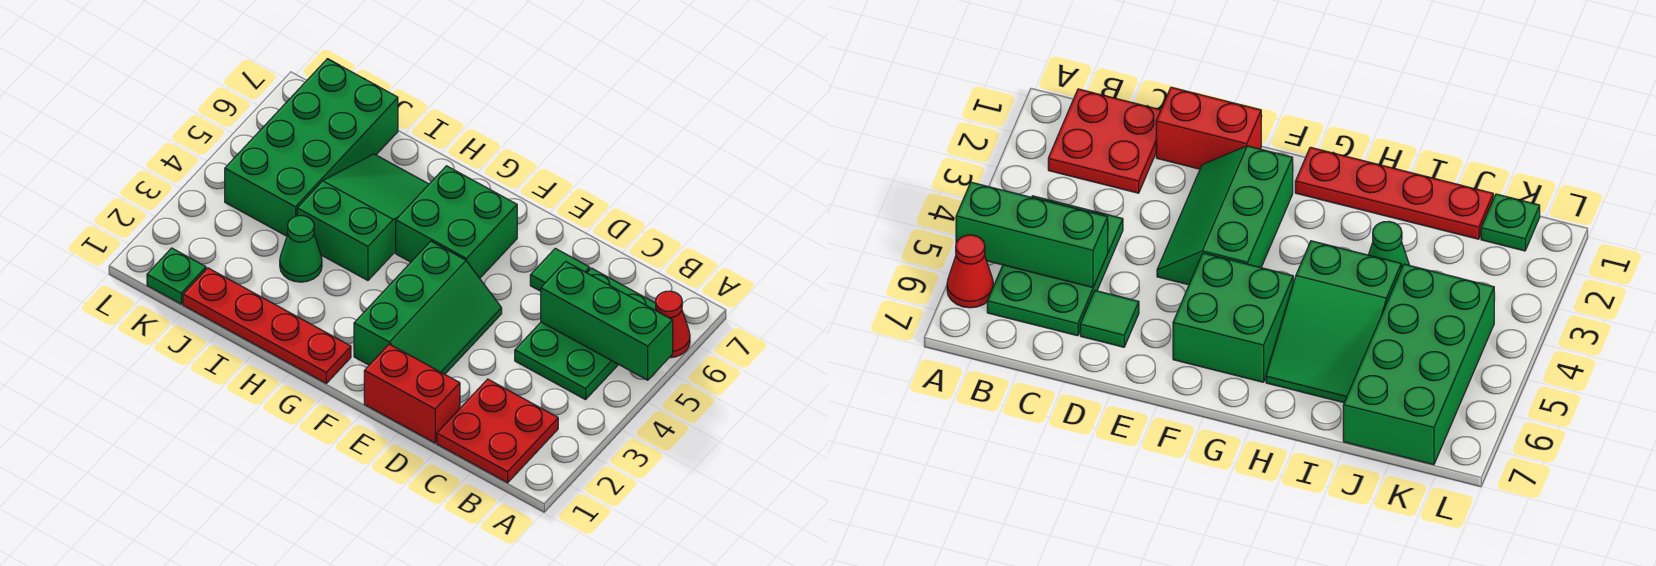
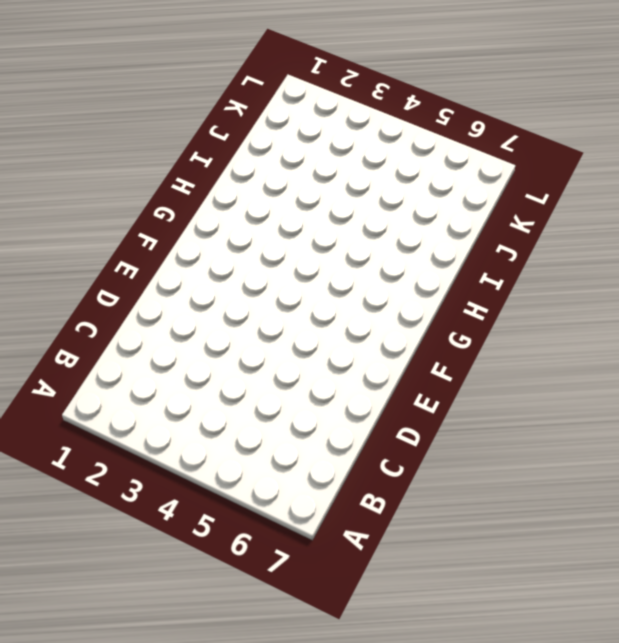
none -> red 1x1 cone [656,291,690,358]
none -> red 2x2 plate [437,379,558,483]
none -> green 2x3 plate [515,268,656,400]

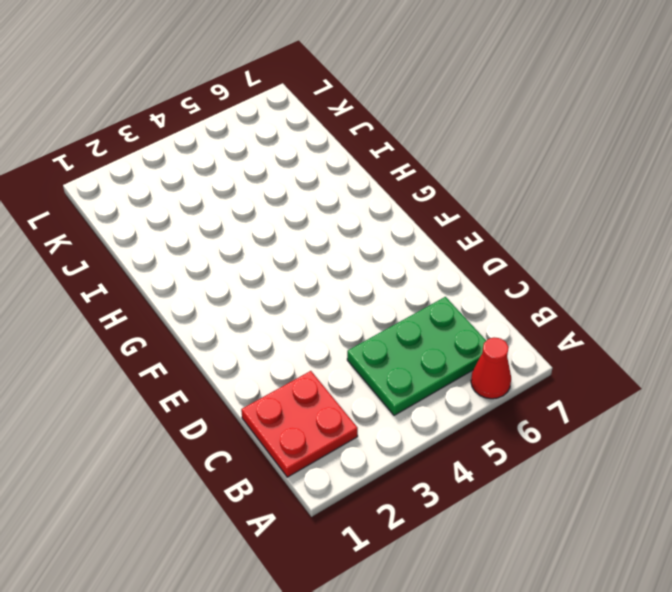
none -> red 1x2 brick [364,344,460,443]
none -> green 1x1 tile [530,248,590,291]
none -> green 2x3 slope [354,241,502,374]

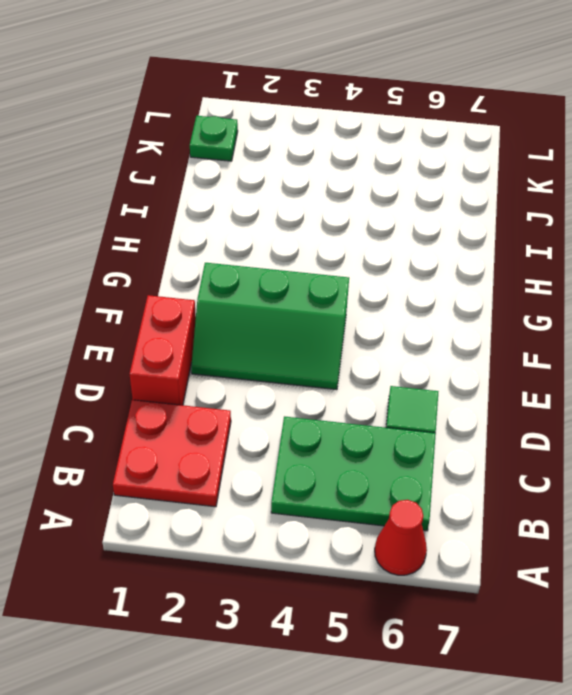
none -> green 2x2 brick [396,166,517,278]
none -> red 1x4 plate [183,268,351,383]
none -> green 2x3 slope [297,154,429,280]

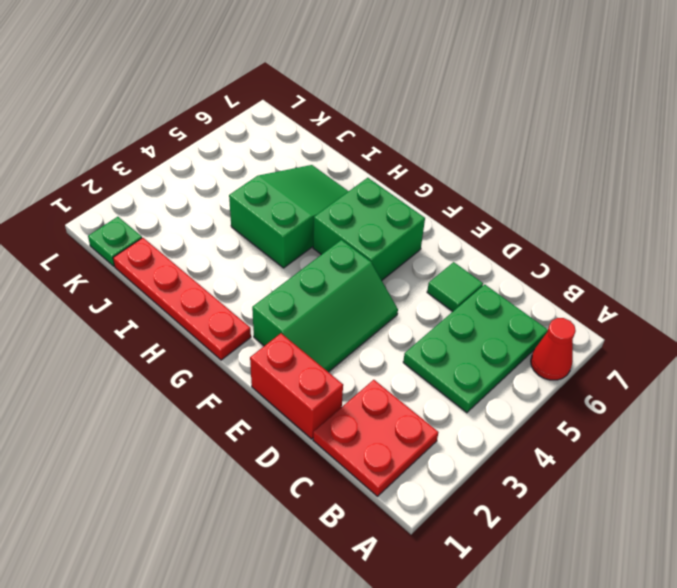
none -> green 1x1 cone [280,216,322,282]
none -> green 2x4 brick [225,59,398,236]
none -> green 1x3 brick [541,261,673,380]

